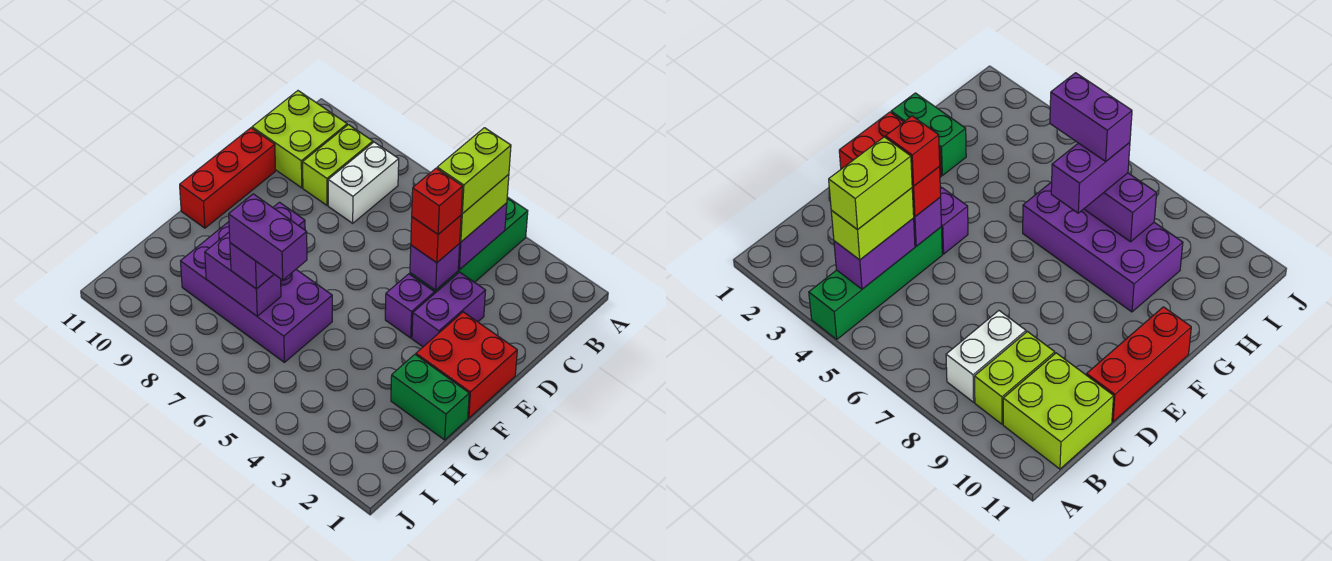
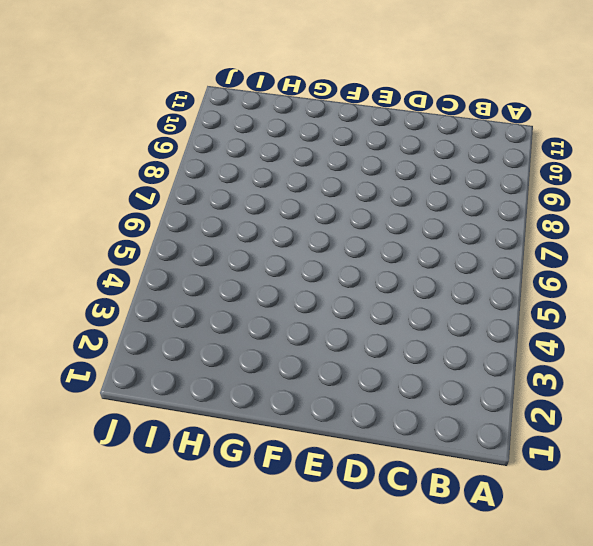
none -> green 1x4 brick [410,197,528,294]
none -> white 1x2 brick [328,142,399,223]
none -> lime 1x2 brick [303,125,373,205]

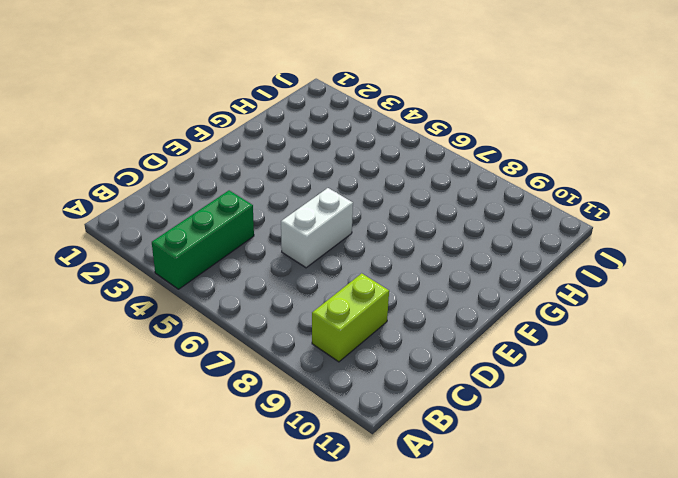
green 1x3 brick [152,190,254,289] -> green 1x4 brick [410,197,528,294]
white 1x2 brick [281,188,353,268] -> white 1x2 brick moved to [328,142,399,223]
none -> lime 2x2 brick [252,91,347,188]
none -> purple 1x2 brick [412,272,486,347]
none -> red 1x3 brick [180,128,275,228]

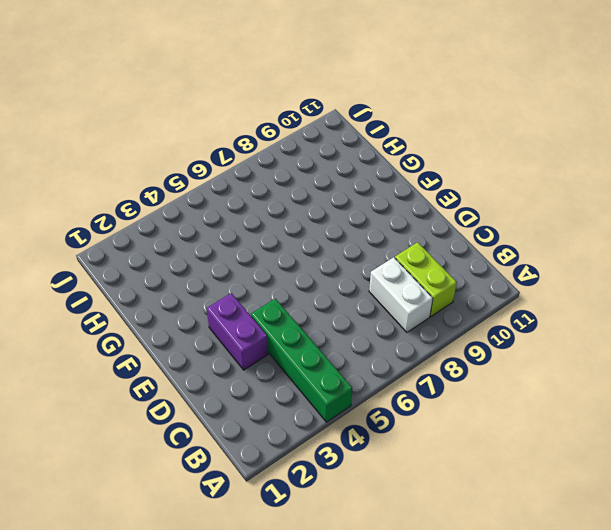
none -> lime 2x2 brick [252,91,347,188]
none -> red 1x3 brick [180,128,275,228]
none -> red 2x2 brick [416,312,517,418]

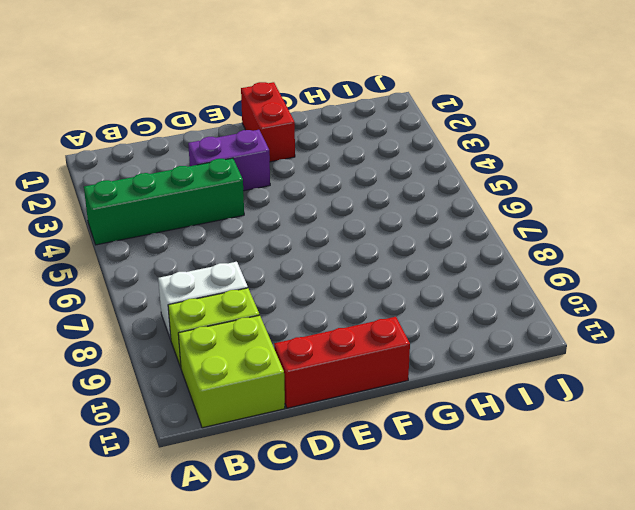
red 1x2 brick [241,82,295,162] -> red 2x2 brick [416,312,517,418]
none -> purple 1x1 brick [385,274,434,338]
none -> green 1x2 brick [391,355,469,440]
none -> purple 2x4 brick [181,222,332,362]

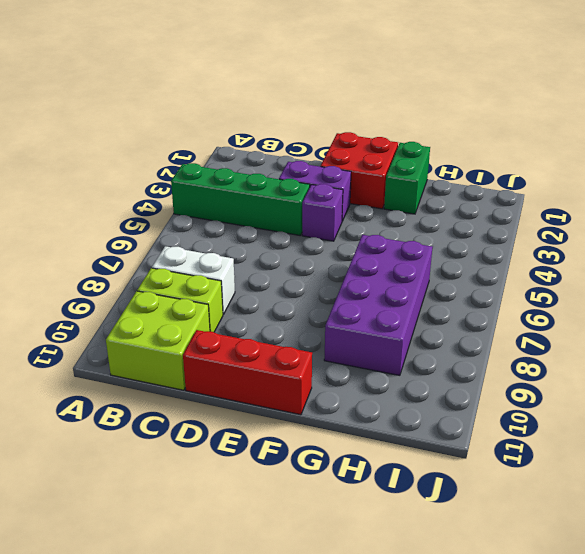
none -> purple 1x2 brick [458,203,507,270]
none -> purple 1x1 brick [410,244,460,290]
none -> purple 1x2 brick [205,233,281,316]

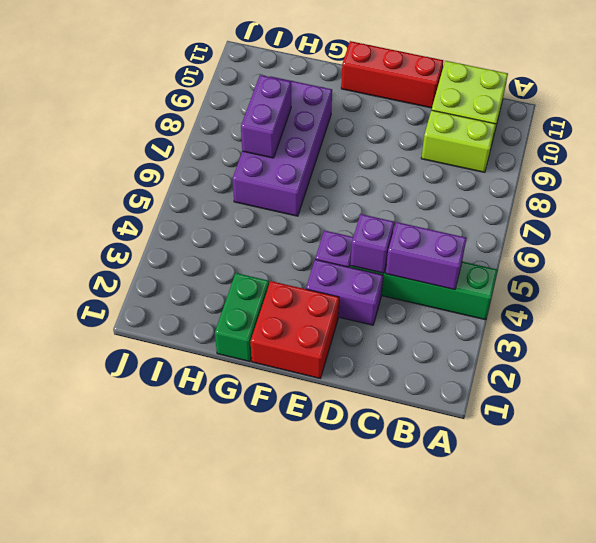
none -> white 1x2 brick [328,142,399,223]
none -> lime 1x2 brick [460,174,509,242]
none -> red 1x1 brick [411,215,461,263]

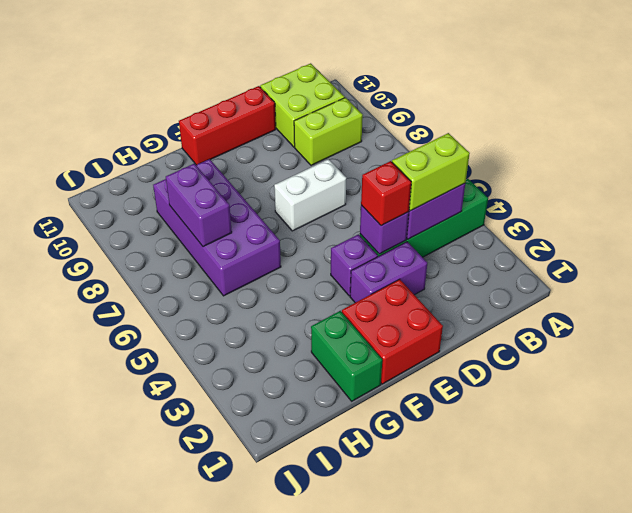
white 1x2 brick [274,159,346,231] -> white 1x2 brick moved to [328,142,399,223]
none -> purple 1x2 brick [230,202,305,289]
none -> lime 1x2 brick [437,128,511,214]
none -> red 1x1 brick [412,168,463,234]

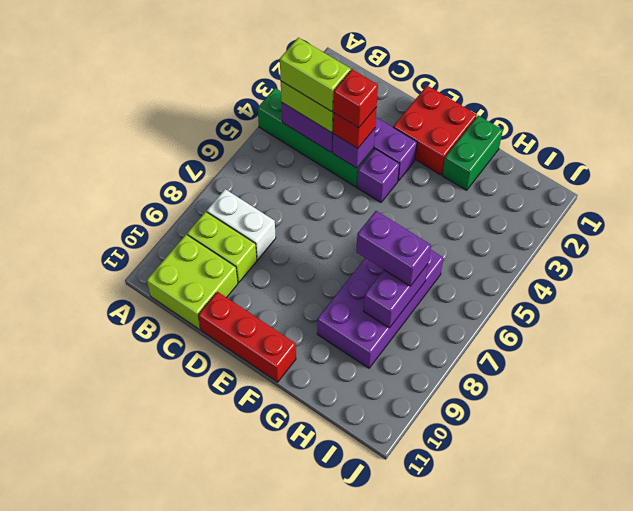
none -> purple 1x2 brick [229,194,307,280]

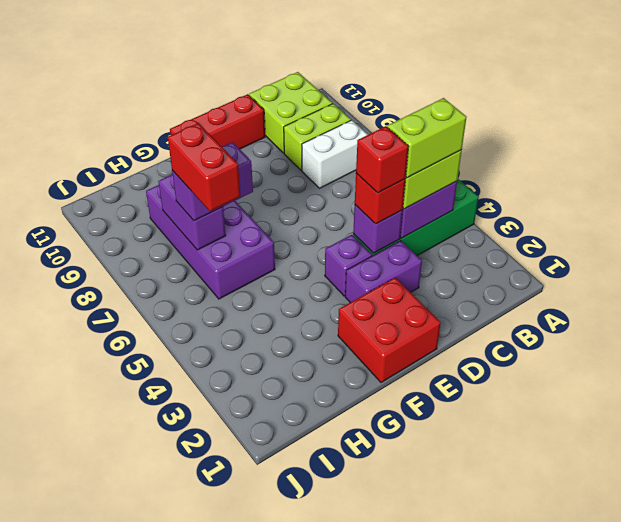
red 1x2 brick [168,123,240,211] -> purple 1x2 brick [229,194,307,280]
none -> green 1x2 brick [391,355,469,440]

